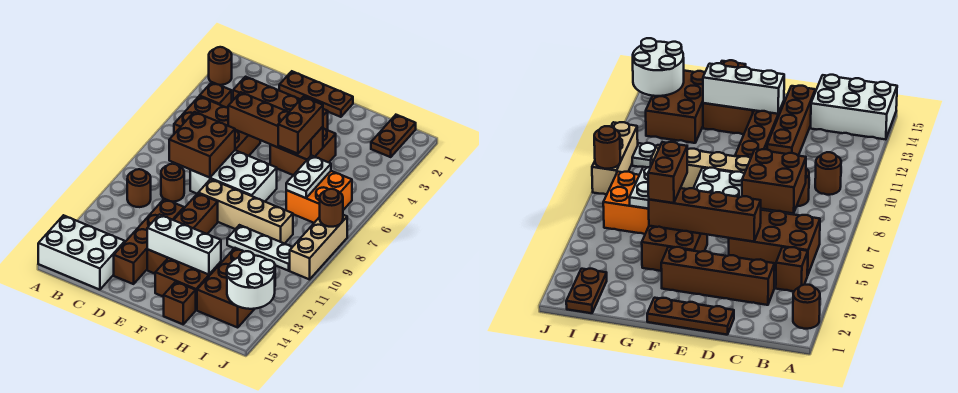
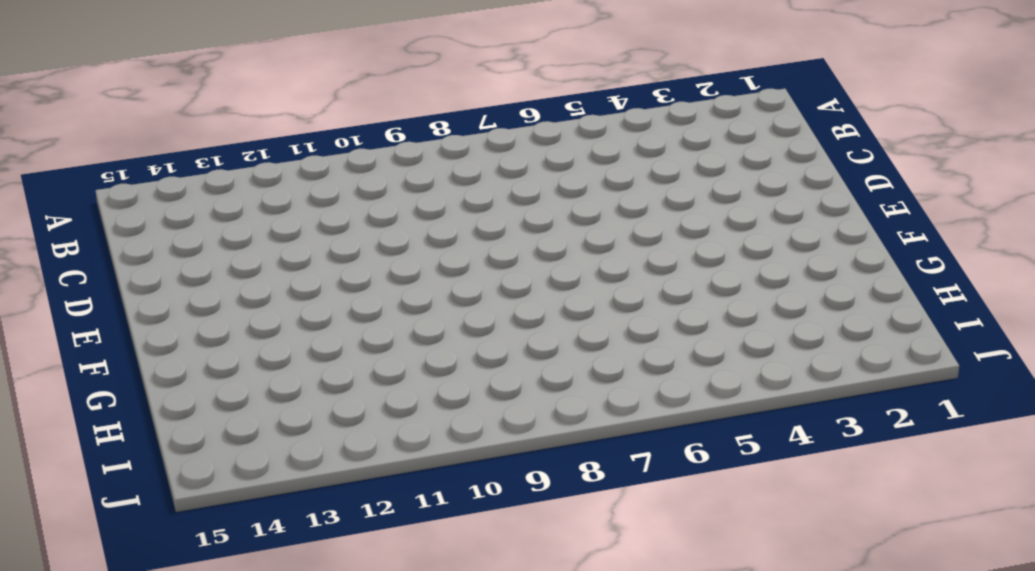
none -> brown 1x1 round brick [209,47,232,85]
none -> white 2x3 brick [38,215,125,290]
none -> brown 1x1 brick [200,82,232,108]

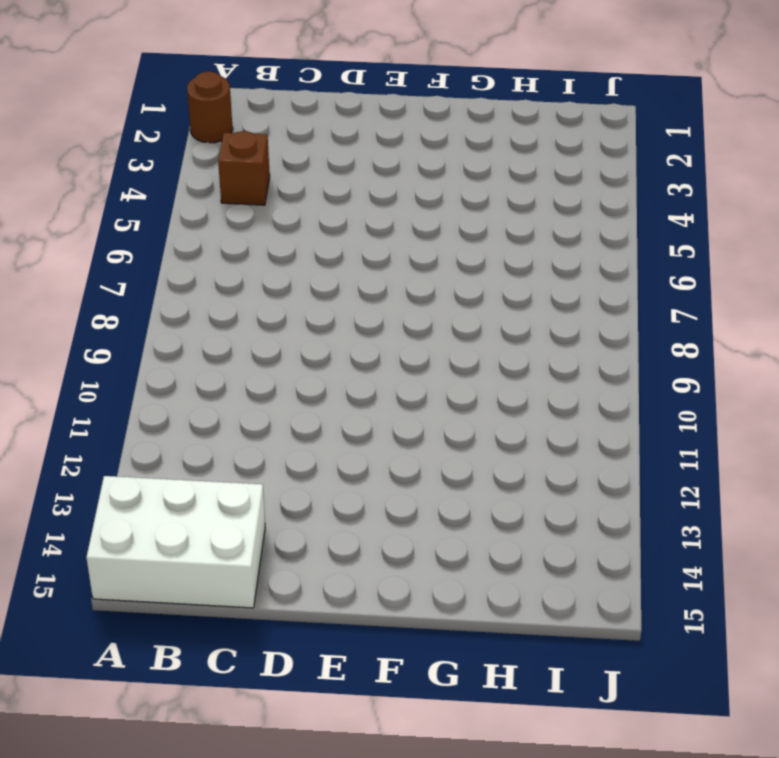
none -> brown 2x3 brick [174,96,260,156]
none -> brown 1x1 round brick [127,169,151,207]
none -> brown 1x4 brick [233,77,328,130]

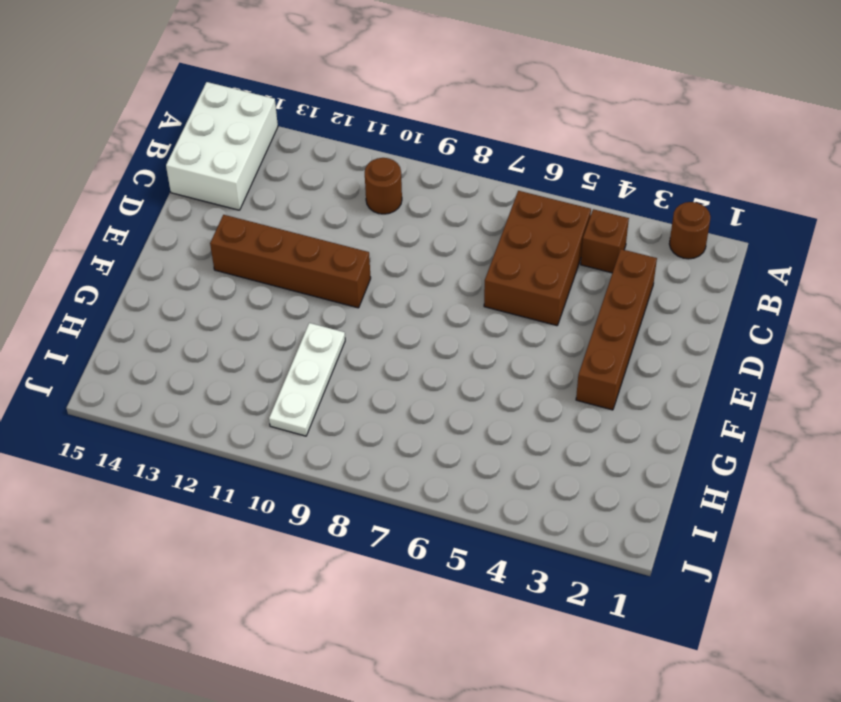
none -> brown 1x1 round brick [161,164,184,202]
none -> brown 1x3 plate [279,71,353,117]
none -> white 2x3 brick [190,150,277,202]

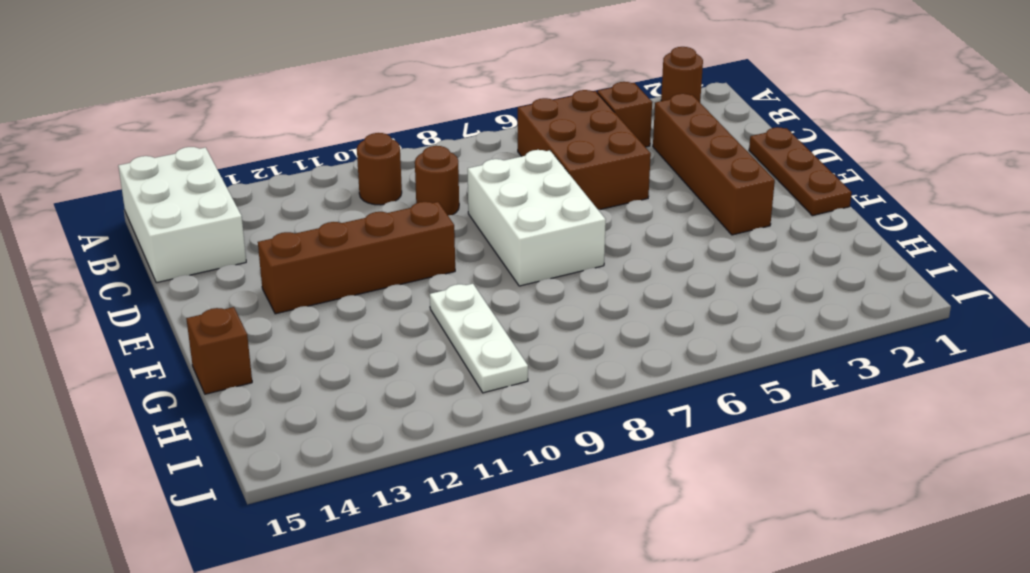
none -> brown 1x4 brick [114,199,184,284]
none -> tan 1x4 brick [198,179,293,244]
none -> brown 2x2 brick [270,128,336,175]

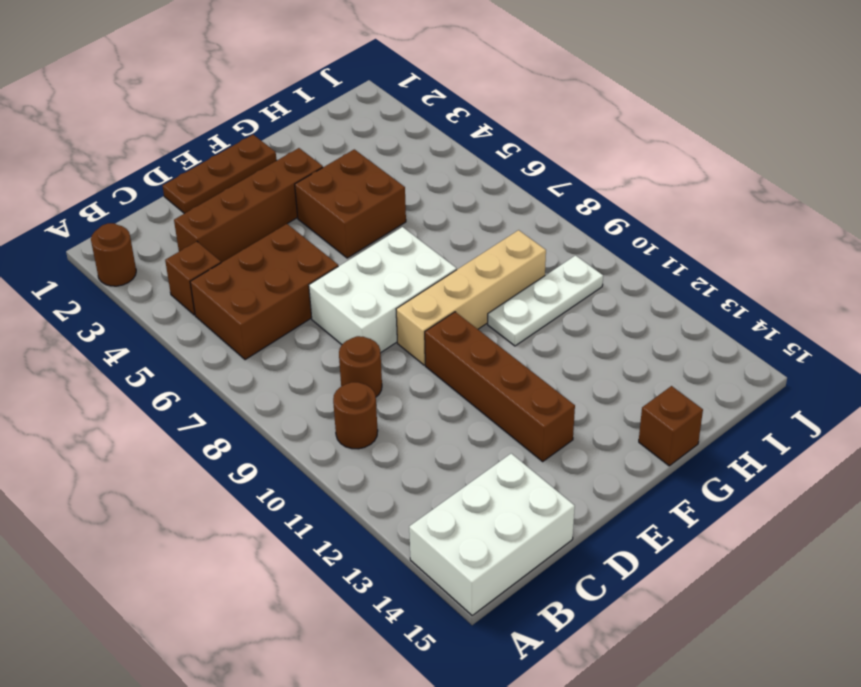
none -> brown 1x4 brick [114,199,184,284]
none -> brown 2x2 brick [155,258,221,310]
none -> orange 2x2 brick [286,171,352,223]

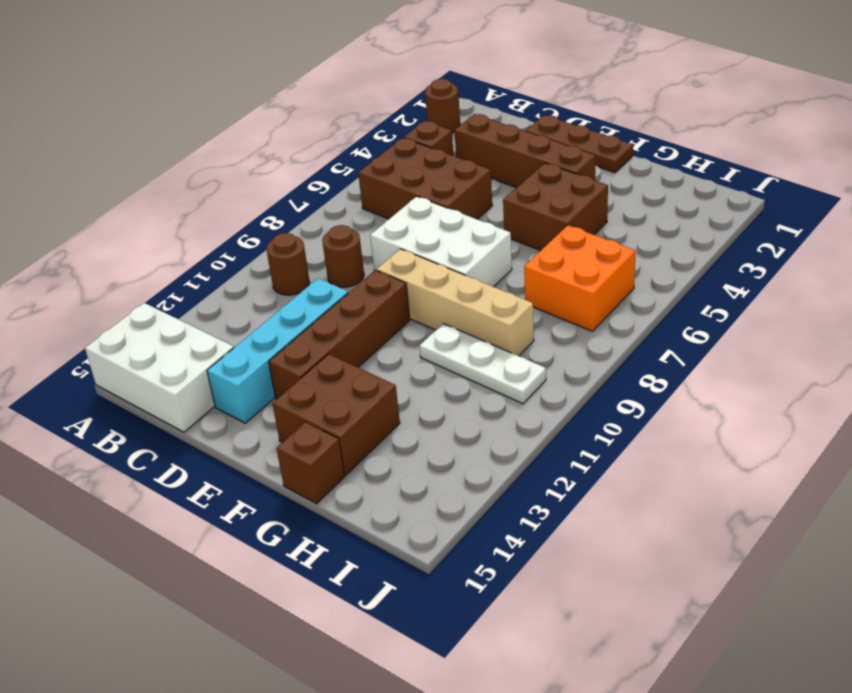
cyan 1x4 brick [207,278,348,423] -> brown 1x4 brick [114,199,184,284]
none -> brown 2x3 brick [197,248,254,327]
none -> brown 1x2 plate [371,115,416,157]
none -> tan 1x3 brick [290,215,347,279]

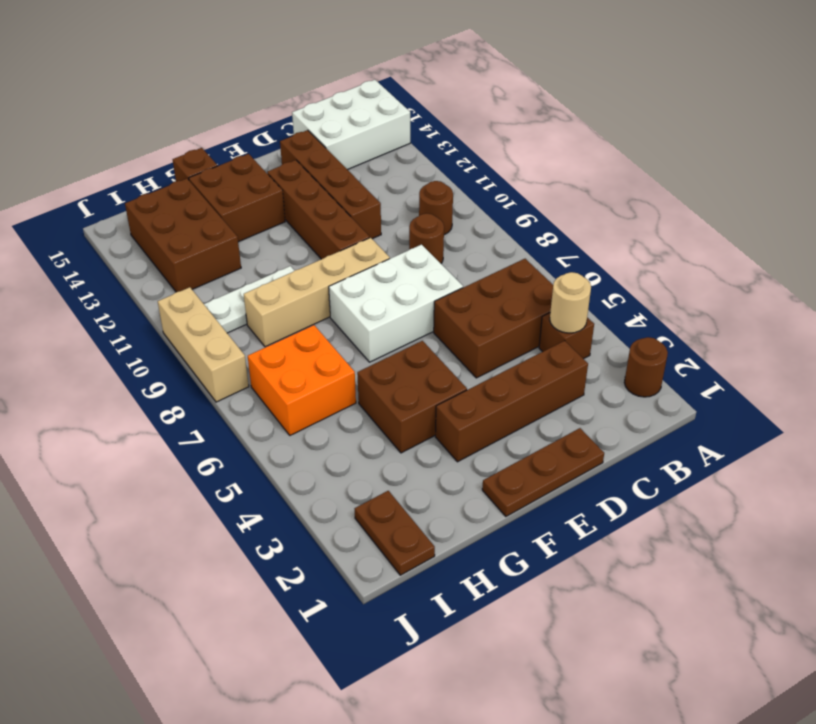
tan 1x1 round brick [550,272,591,333] -> none
none -> brown 2x2 brick [169,112,235,178]
none -> brown 1x4 brick [228,92,323,159]
none -> white 1x3 brick [147,214,221,275]

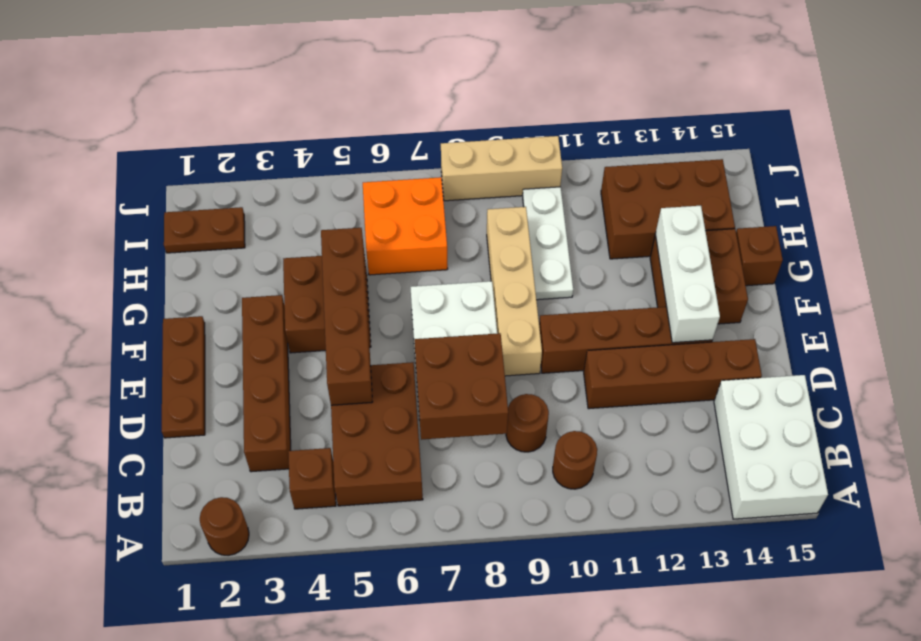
none -> white 1x2 plate [286,155,331,198]
none -> white 2x2 round brick [227,251,275,309]
none -> brown 1x1 round brick [320,189,343,227]

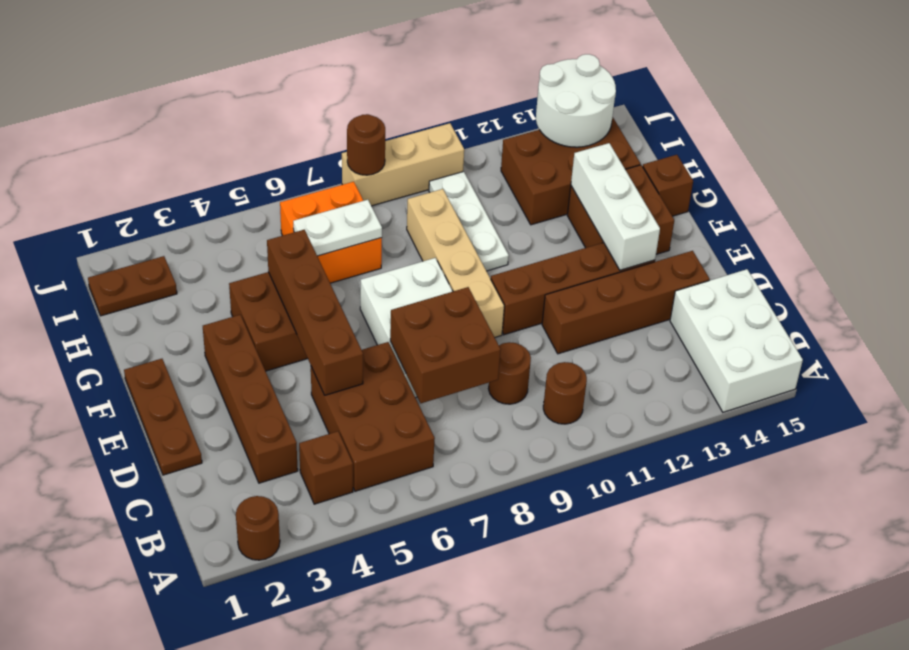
none -> brown 1x2 brick [278,97,323,154]

